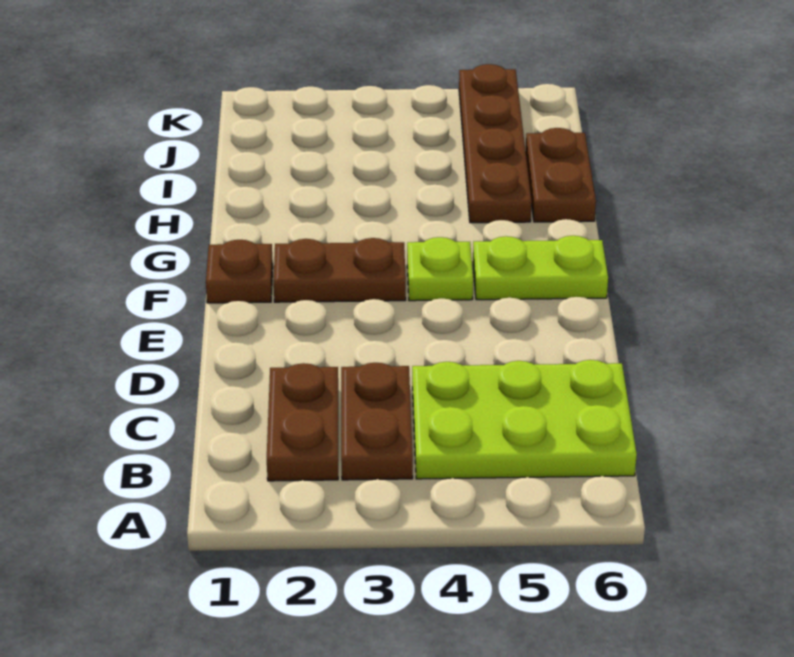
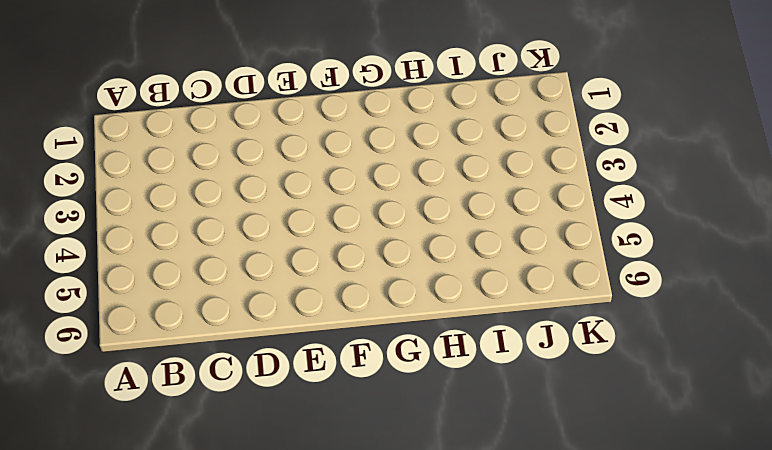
none -> brown 1x2 plate [267,363,338,481]
none -> brown 1x2 plate [341,363,413,480]

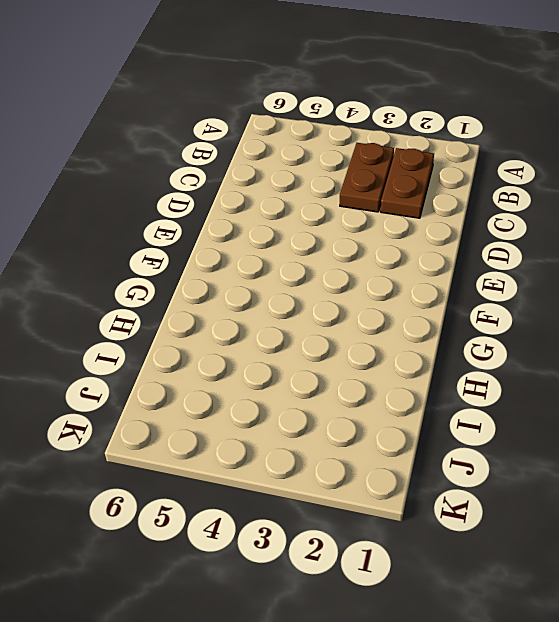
none -> lime 2x3 plate [412,360,637,479]
none -> brown 1x1 plate [206,240,273,303]

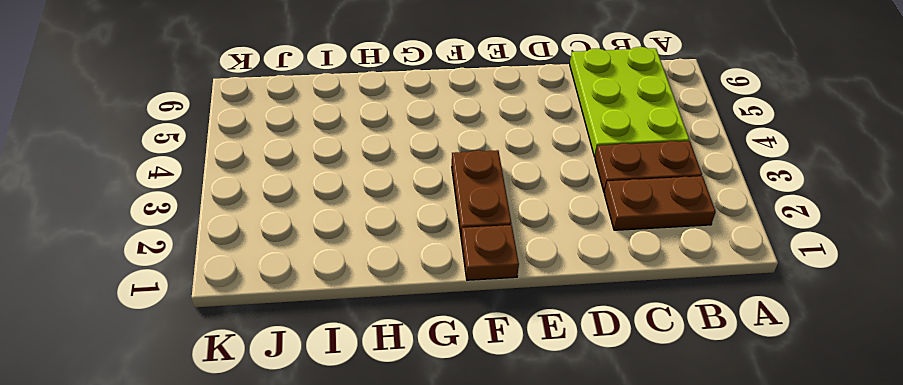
none -> lime 1x1 plate [407,237,473,301]
none -> lime 1x2 plate [473,236,608,300]

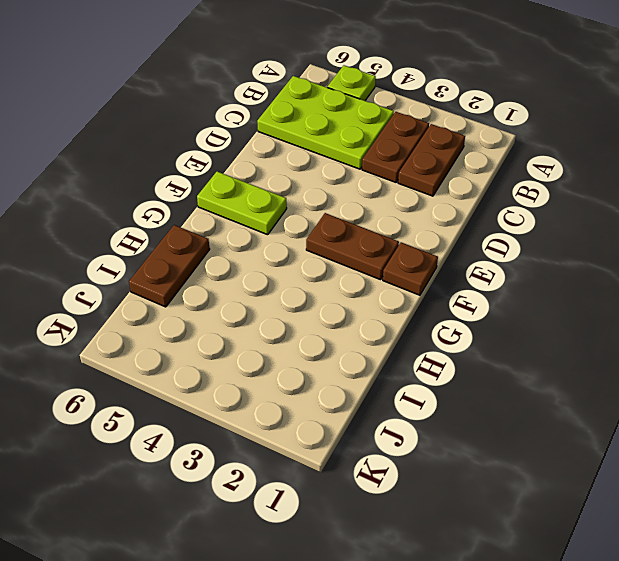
lime 1x1 plate [327,65,376,101] -> lime 1x1 plate moved to [407,237,473,301]
none -> brown 1x4 plate [459,64,532,223]

